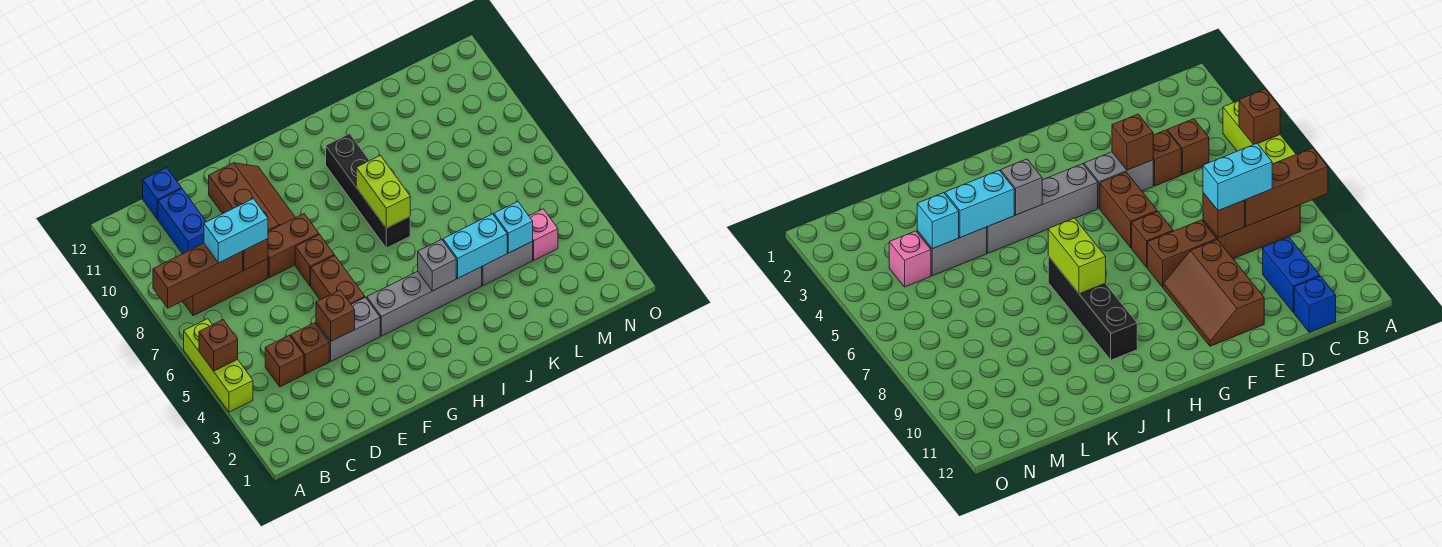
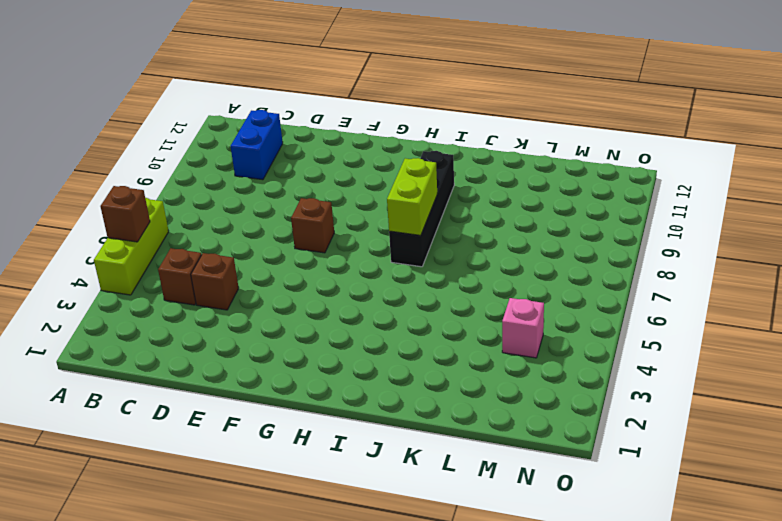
none -> brown 1x3 brick [183,259,268,316]
none -> blue 1x1 brick [143,168,181,219]
none -> grey 1x2 brick [316,297,380,361]

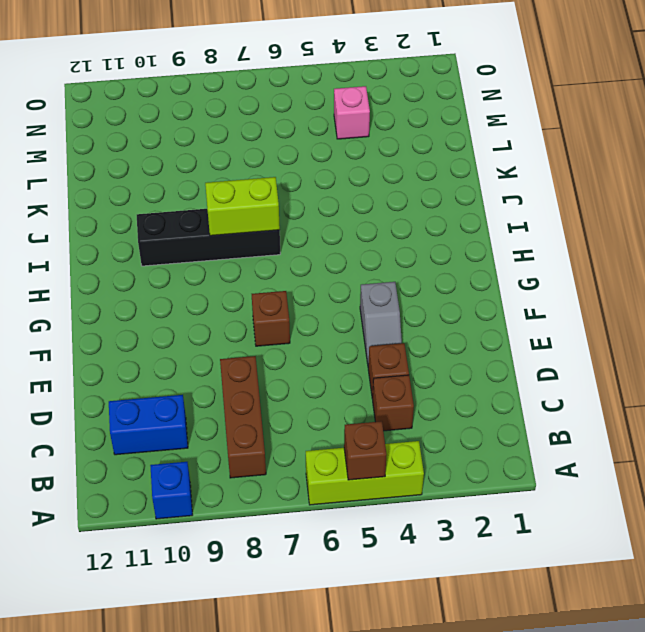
blue 1x1 brick [150,462,192,519] -> blue 1x1 brick moved to [143,168,181,219]
grey 1x2 slope [360,282,402,364] -> grey 1x2 brick [316,297,380,361]
none -> brown 1x2 brick [268,214,319,278]
none -> brown 2x3 slope [209,163,295,231]
none -> brown 1x2 brick [311,255,365,304]

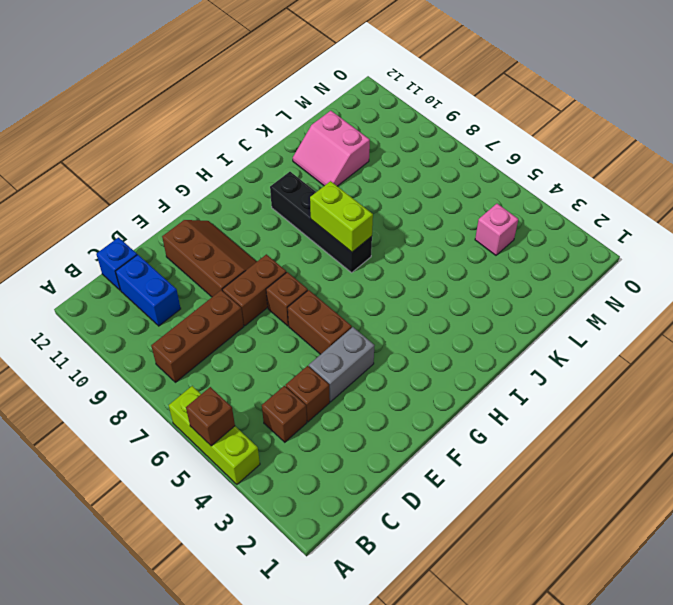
pink 2x2 slope [293,111,370,186] -> none
none -> grey 1x4 brick [367,267,482,336]
none -> grey 1x2 brick [482,241,533,286]
none -> brown 1x3 brick [153,243,243,308]

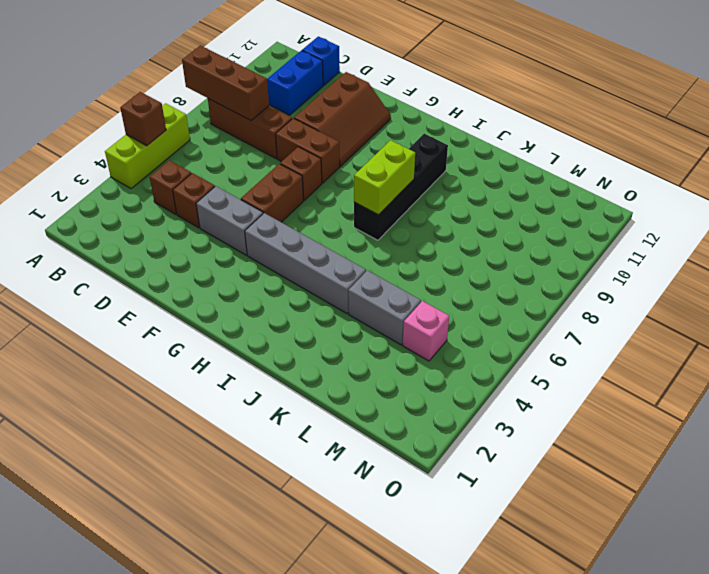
none -> brown 1x1 brick [243,239,268,270]
none -> brown 1x1 brick [316,290,355,341]
none -> grey 1x1 brick [418,239,456,291]

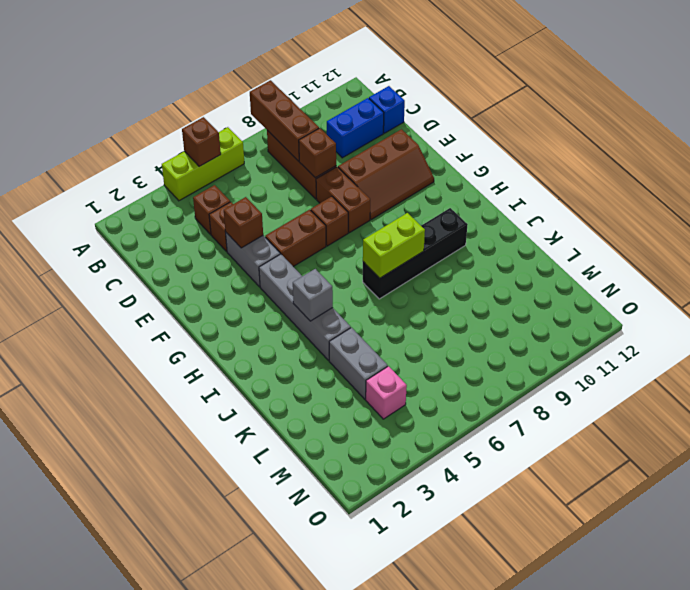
none -> cyan 1x2 brick [443,214,507,278]
none -> cyan 1x1 brick [494,202,533,253]
none -> cyan 1x2 brick [204,199,268,263]

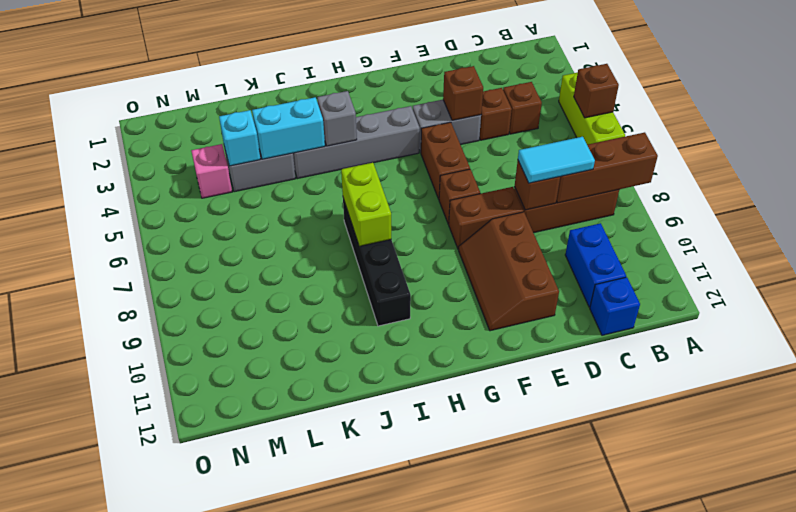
cyan 1x2 tile [518,137,595,183] -> cyan 1x2 brick [204,199,268,263]

